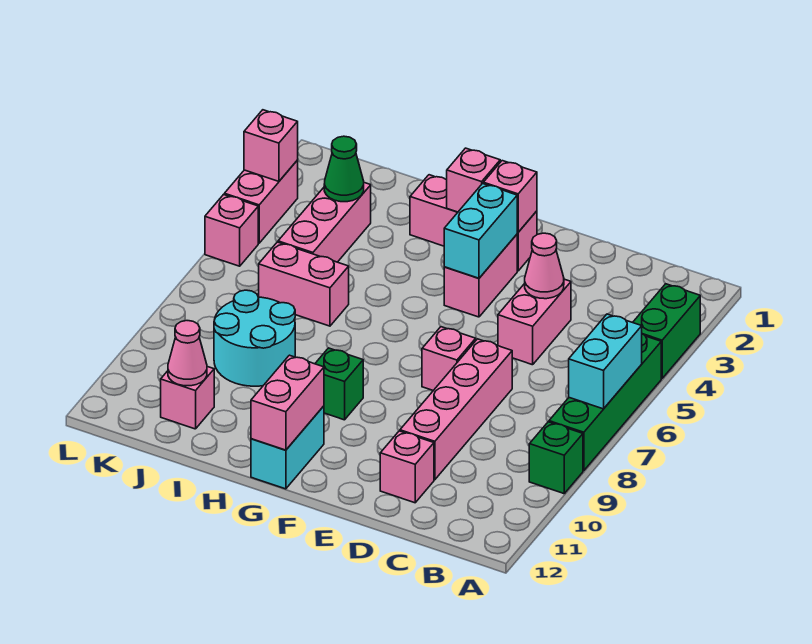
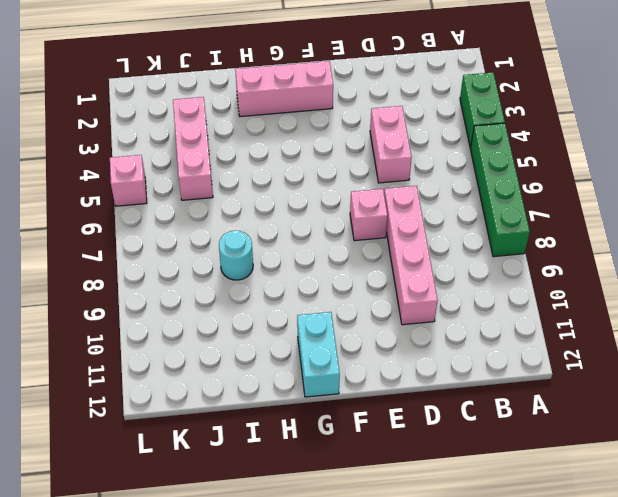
cyan 1x1 round brick [219,231,253,280] -> cyan 2x2 round brick [214,290,295,386]
none -> green 1x1 brick [529,422,583,494]
none -> pink 1x1 brick [380,431,434,503]
none -> pink 1x2 brick [444,235,517,317]

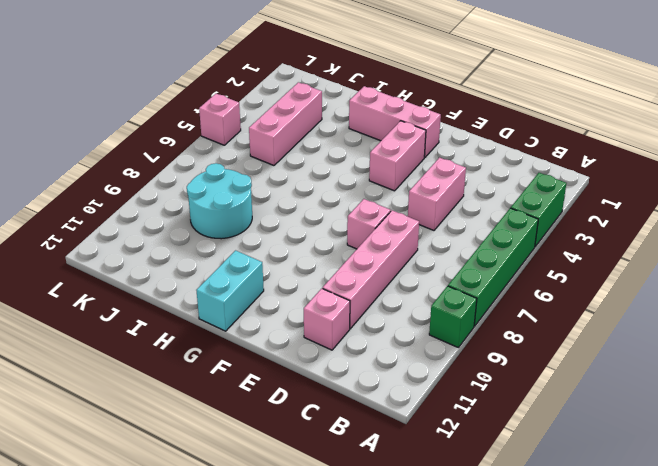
none -> green 1x1 brick [315,348,363,420]
none -> pink 1x2 brick [259,242,349,326]
none -> pink 1x1 brick [161,367,214,429]

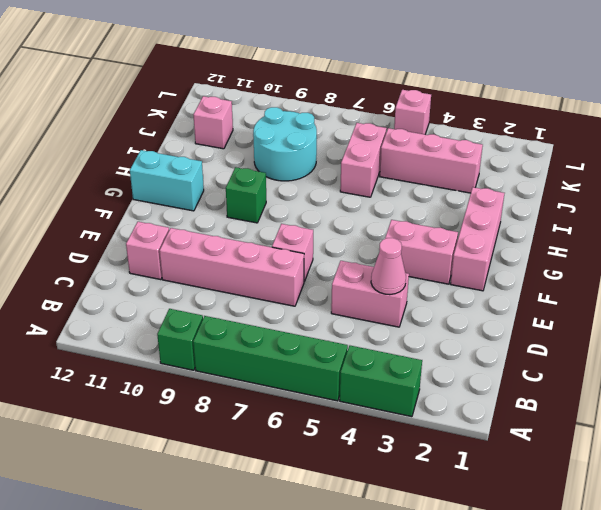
none -> pink 1x2 brick [224,160,298,243]
none -> cyan 1x2 brick [569,314,642,409]
none -> pink 1x1 brick [483,161,537,232]

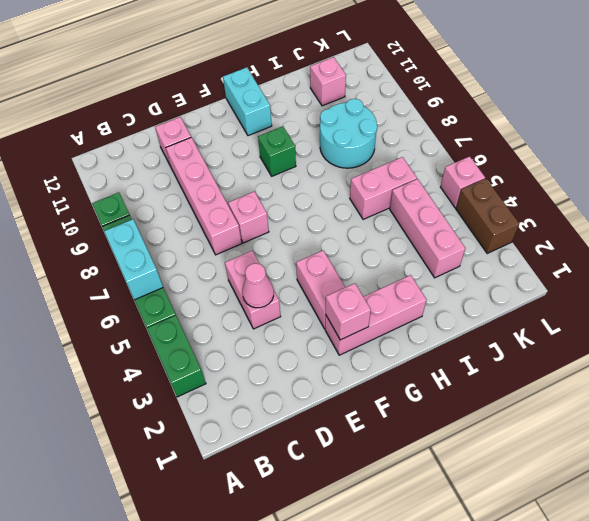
brown 1x2 brick [456,179,519,253] -> pink 1x2 brick [224,160,298,243]
none -> cyan 1x2 brick [444,184,517,278]
none -> pink 1x1 brick [447,148,500,212]
none -> pink 1x2 brick [251,355,324,450]

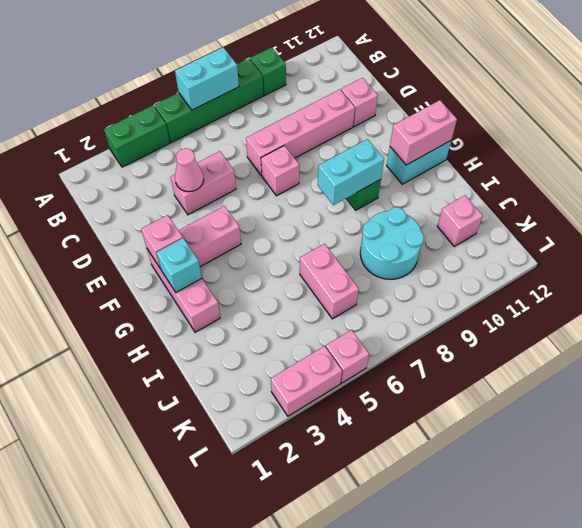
cyan 1x1 brick [156,238,202,292] -> pink 1x1 brick [447,148,500,212]
cyan 1x2 brick [318,139,384,205] -> cyan 1x2 brick moved to [444,184,517,278]
none -> pink 1x3 brick [278,183,371,262]
none -> green 1x1 cone [324,136,364,202]
none -> pink 1x1 cone [168,321,207,386]

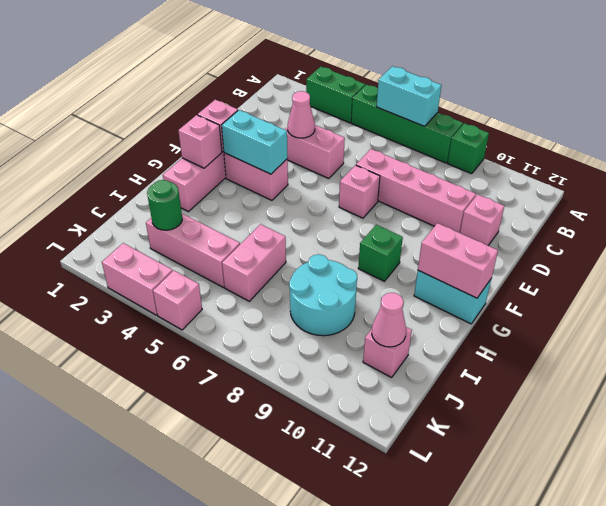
green 1x1 round brick [147,180,182,230] -> green 1x1 cone [324,136,364,202]
none -> pink 1x1 brick [244,110,298,181]

